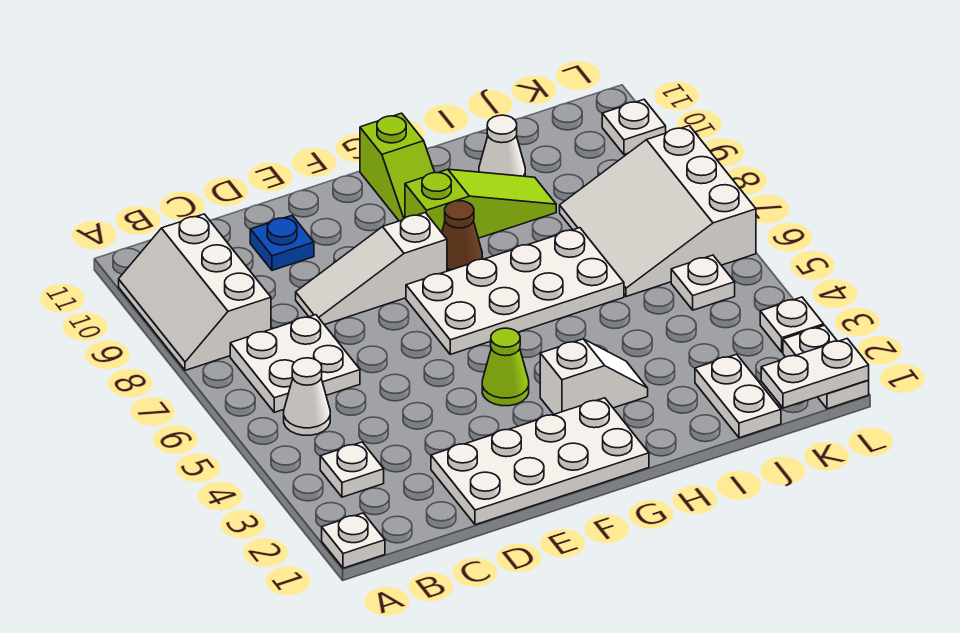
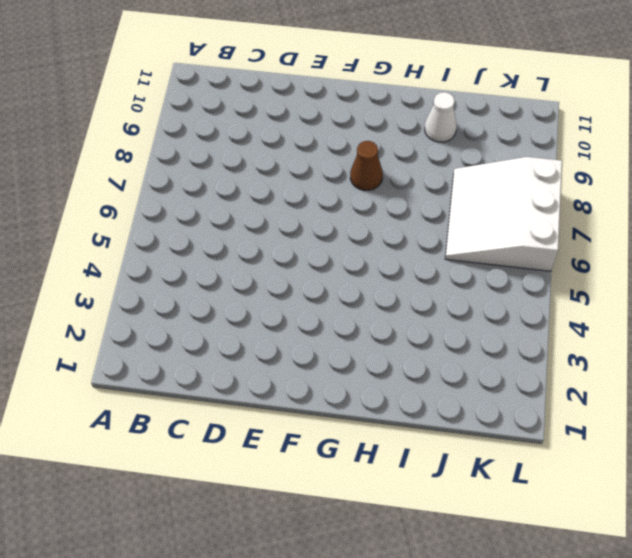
none -> white 1x1 plate [322,513,385,568]
none -> white 2x3 slope [119,214,271,370]
none -> white 1x1 plate [320,442,384,497]

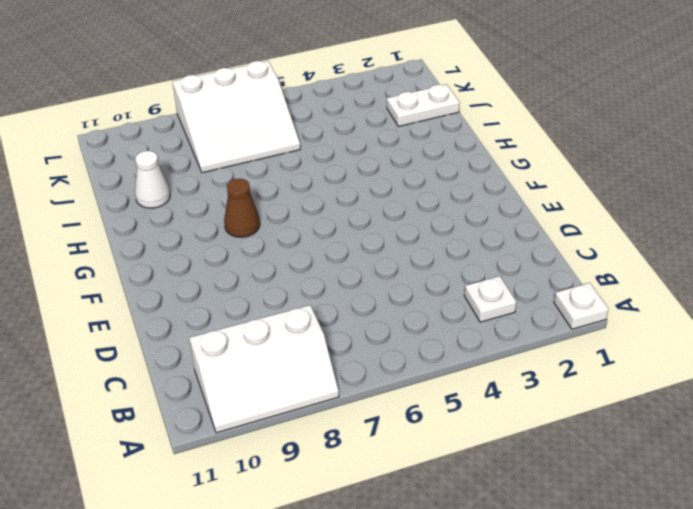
none -> white 1x1 cone [284,358,330,435]
none -> white 2x2 plate [230,315,360,412]
none -> white 2x4 plate [431,398,649,525]

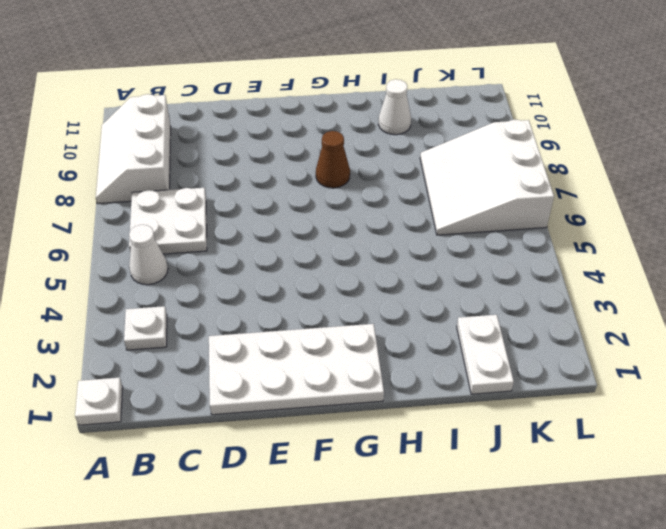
none -> white 1x3 slope [296,213,447,325]
none -> blue 1x1 plate [250,215,314,270]
none -> lime 1x1 cone [482,328,529,406]

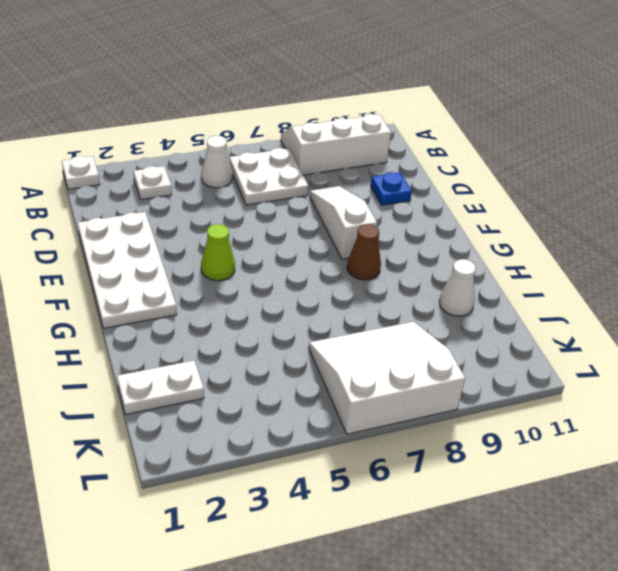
none -> white 2x4 plate [406,228,624,354]
none -> white 1x2 slope [540,339,648,414]
none -> lime 1x3 slope [405,169,556,238]

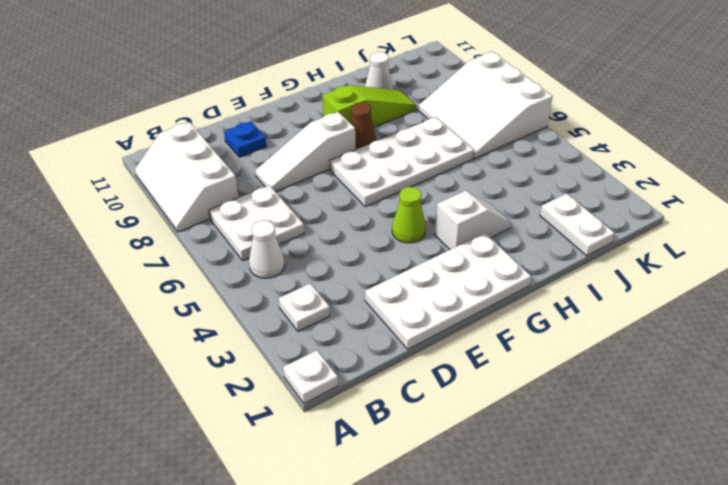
none -> lime 1x2 slope [360,113,435,221]
none -> white 1x1 plate [671,255,735,310]
none -> white 1x2 plate [783,325,869,409]

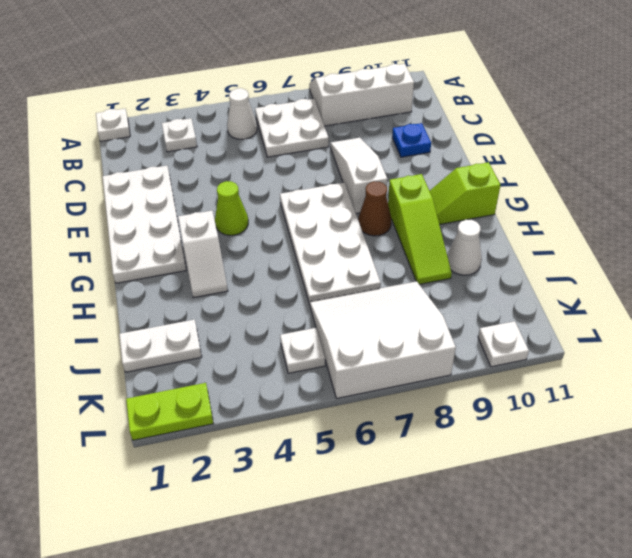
lime 1x2 plate [126,383,214,440] -> white 1x2 plate [783,325,869,409]
none -> white 1x1 plate [760,297,824,352]
none -> white 1x2 plate [761,339,869,408]

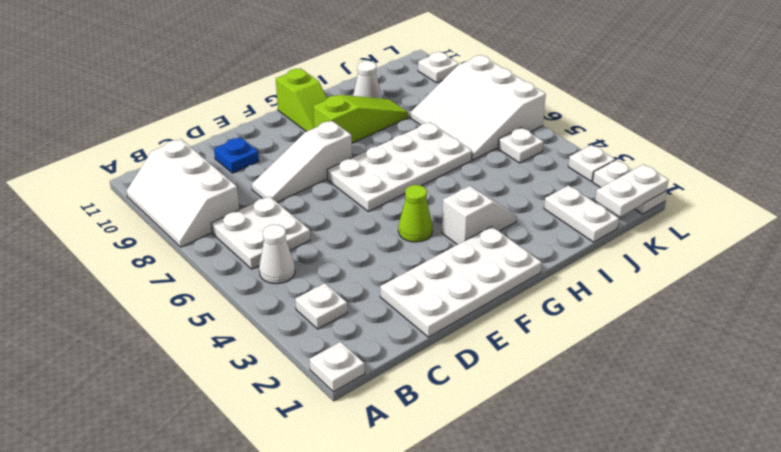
none -> brown 1x1 cone [442,201,483,271]

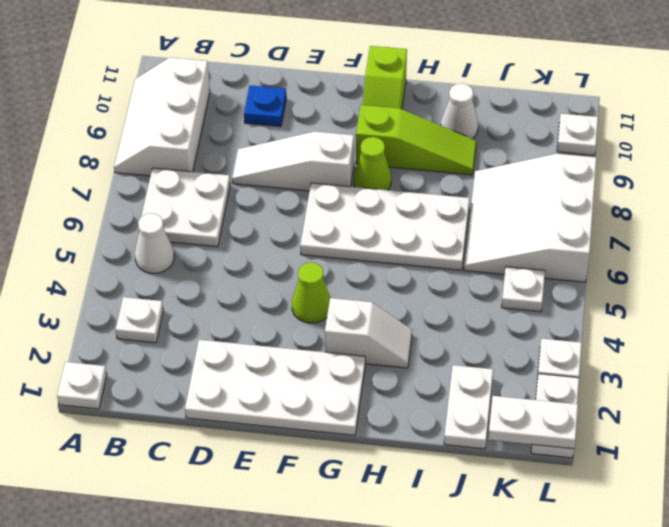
lime 1x1 cone [354,137,391,190] -> brown 1x1 cone [442,201,483,271]

